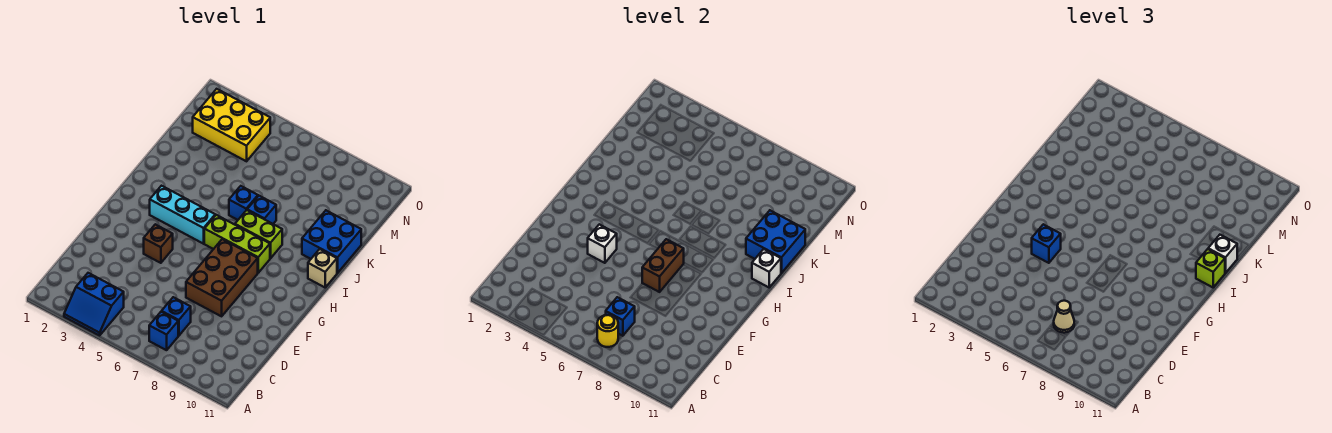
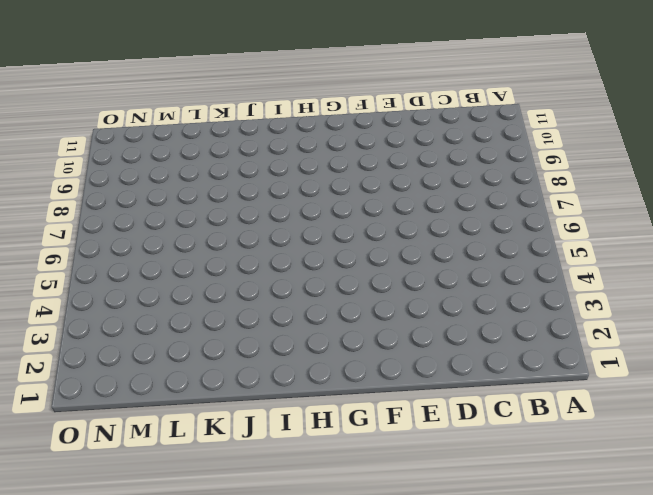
none -> blue 2x2 slope [64,273,124,335]
none -> blue 1x1 brick [149,312,178,350]
none -> blue 1x1 brick [162,297,191,336]

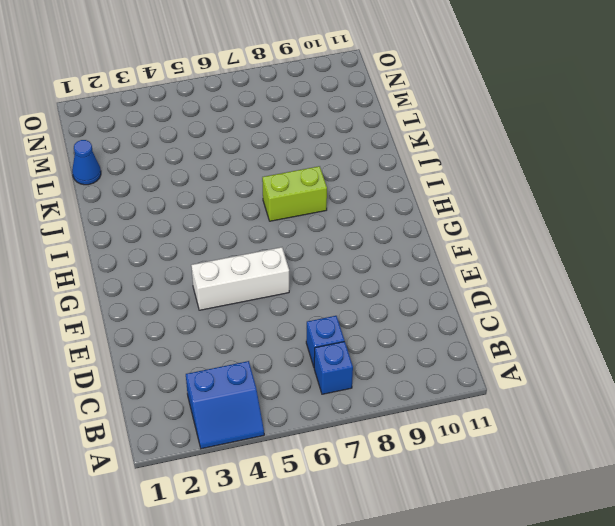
white 1x3 brick [191,247,289,310] -> brown 1x1 brick [144,224,173,263]
blue 1x1 cone [72,140,101,185] -> none
none -> brown 2x3 brick [186,239,258,316]
none -> cyan 1x3 brick [150,186,215,244]
none -> lime 1x3 brick [204,215,270,273]

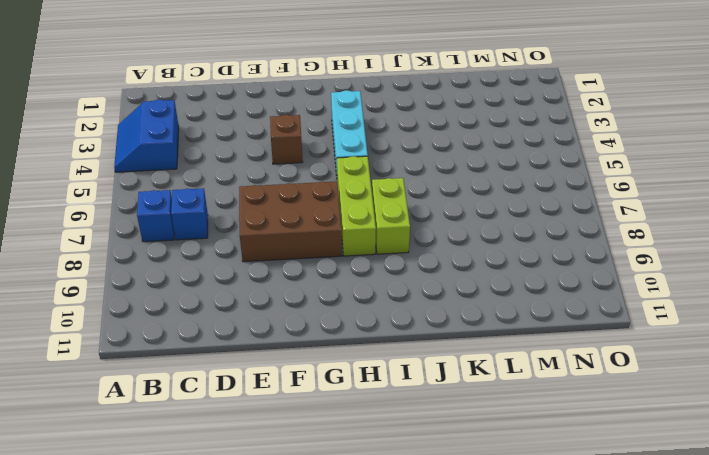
none -> tan 1x1 brick [308,249,337,287]
none -> blue 1x1 brick [229,186,258,220]
none -> blue 1x1 brick [247,196,276,224]

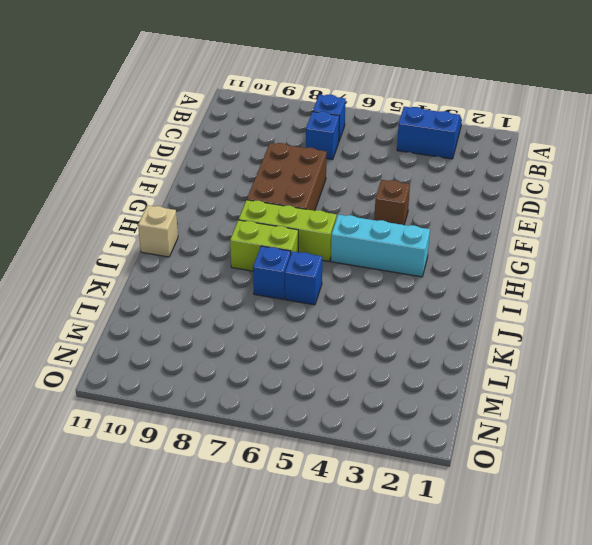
none -> blue 2x2 brick [302,211,361,273]
none -> yellow 2x3 brick [193,89,270,161]
none -> yellow 1x1 round brick [597,315,618,347]

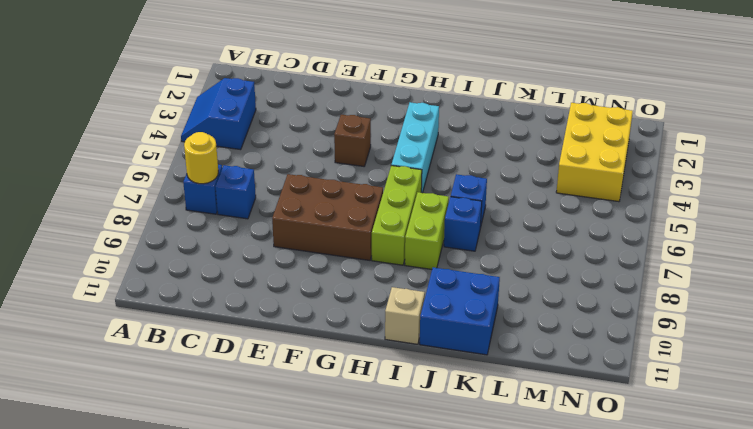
none -> blue 1x1 brick [606,297,635,336]
none -> white 1x1 brick [588,224,617,263]
none -> brown 1x2 brick [642,239,684,292]

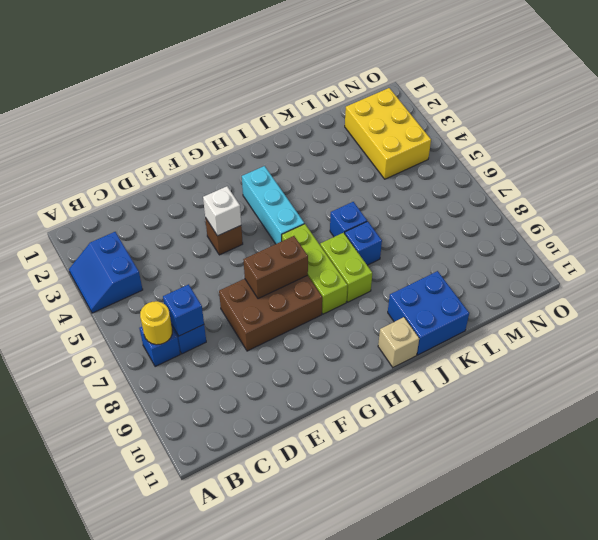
none -> white 1x1 brick [752,249,781,287]
none -> blue 2x2 brick [746,211,805,273]
none -> tan 1x1 cone [1054,301,1074,333]

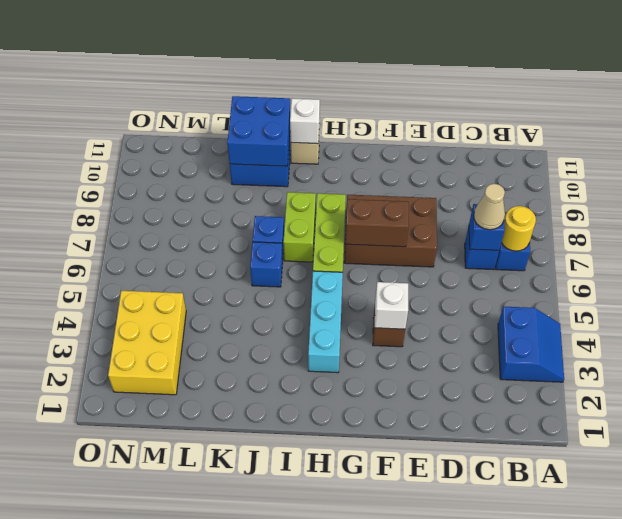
none -> blue 1x1 brick [1032,224,1061,263]
none -> lime 1x1 brick [1196,249,1225,287]
none -> white 1x1 brick [1208,235,1237,273]

